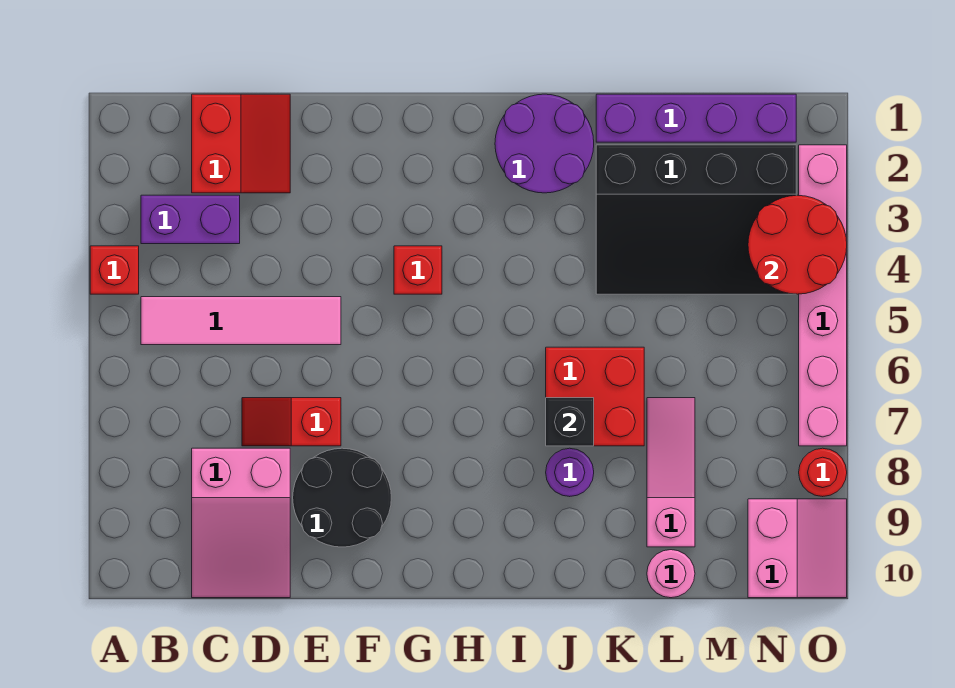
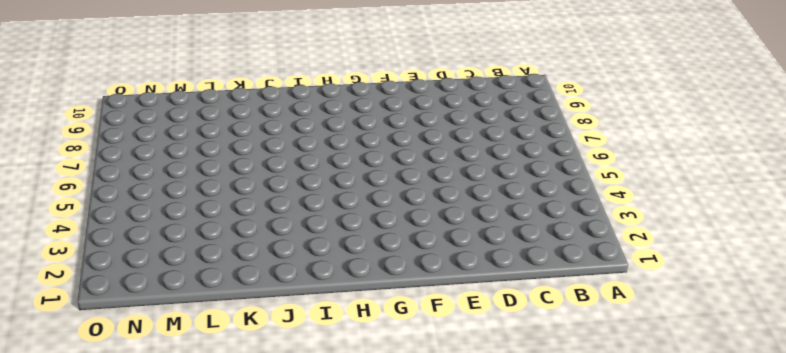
none -> red 1x1 brick [90,246,139,294]
none -> purple 1x2 brick [141,195,240,244]
none -> pink 1x4 tile [141,297,341,345]

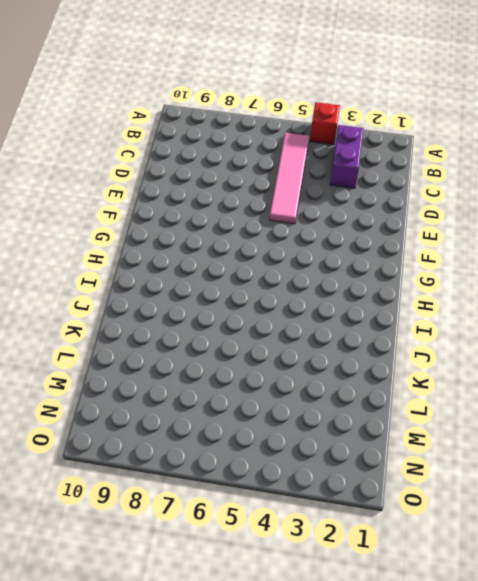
none -> red 2x2 slope [192,94,290,193]
none -> pink 2x3 slope [192,448,290,598]
none -> red 1x2 slope [242,398,341,446]

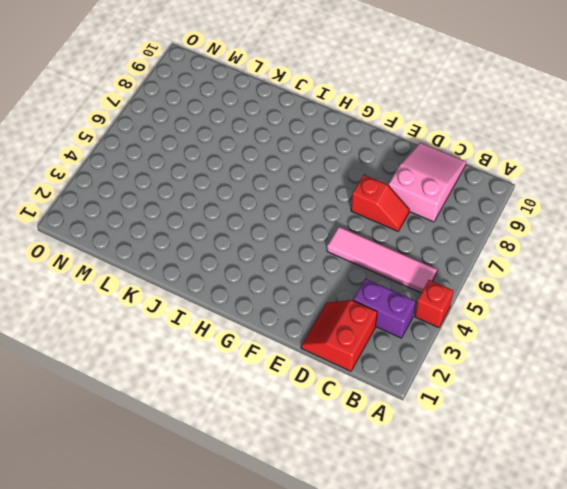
none -> black 2x2 round brick [293,448,391,547]
none -> red 1x1 brick [394,246,442,294]
none -> purple 2x2 round brick [495,94,594,193]

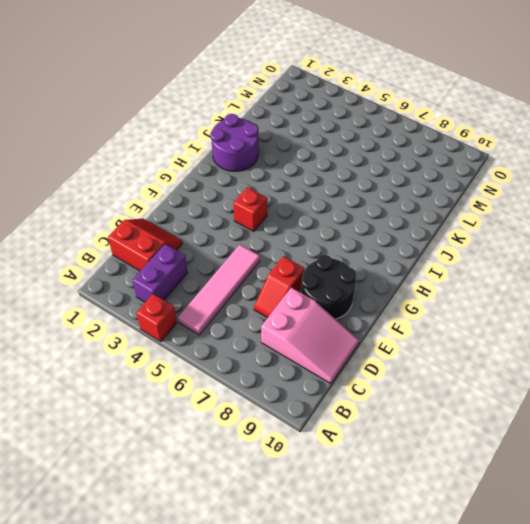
none -> red 2x2 brick [546,347,644,446]
none -> purple 1x1 round brick [546,448,594,497]
none -> purple 1x4 brick [596,94,796,142]

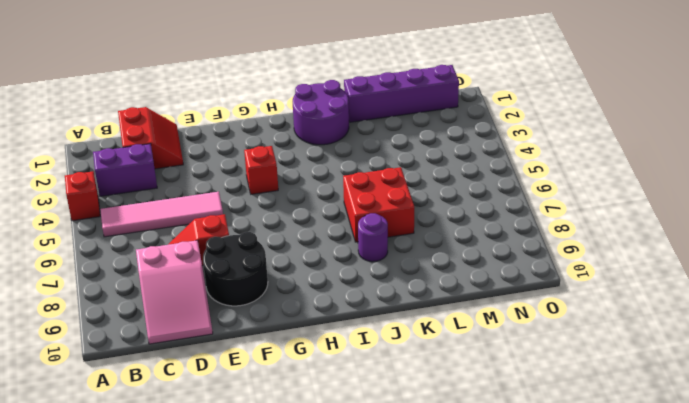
none -> black 3x4 slope [596,145,796,294]
none -> pink 1x3 slope [647,398,695,547]
none -> pink 1x1 round brick [647,550,695,598]

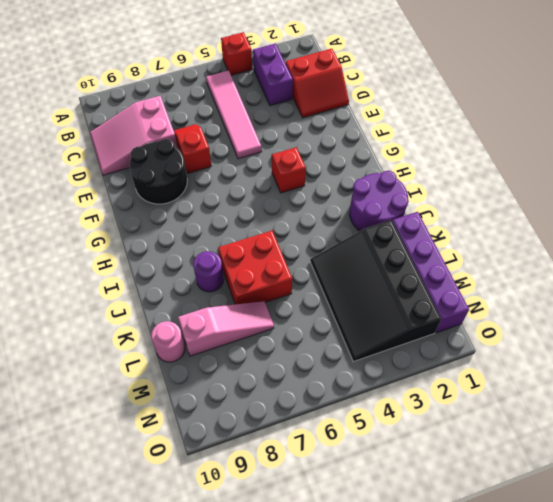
none -> pink 2x2 slope [748,499,847,598]
none -> pink 1x6 brick [799,145,847,446]
none -> red 1x1 round brick [799,448,847,497]

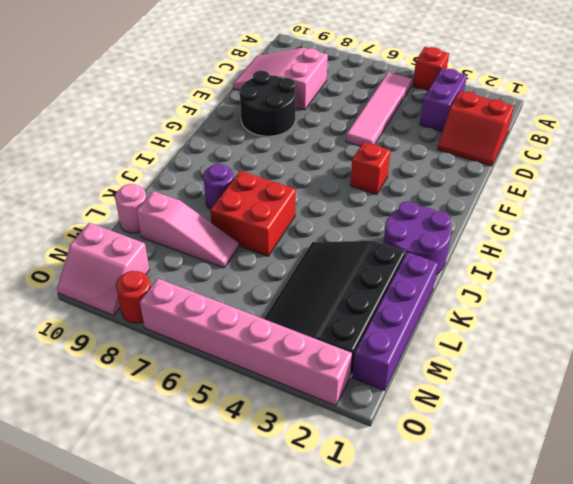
none -> red 1x2 slope [242,398,341,446]
none -> black 1x1 brick [546,398,594,446]
none -> red 2x2 round brick [748,195,847,294]

